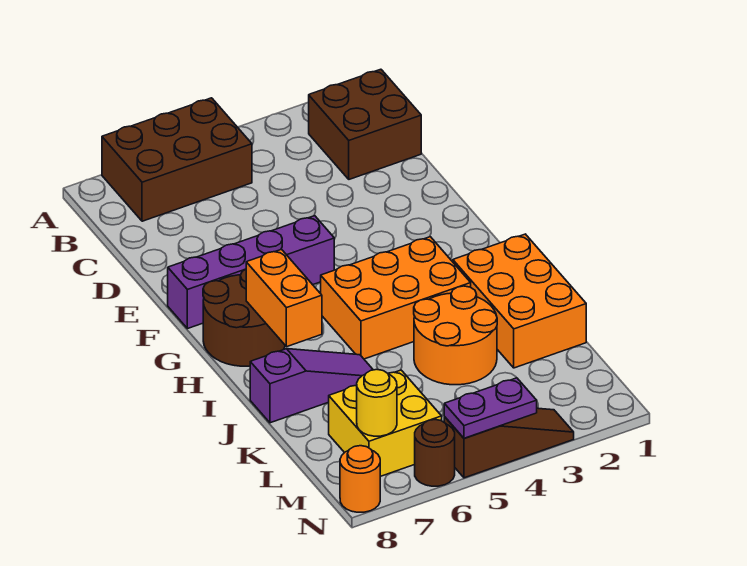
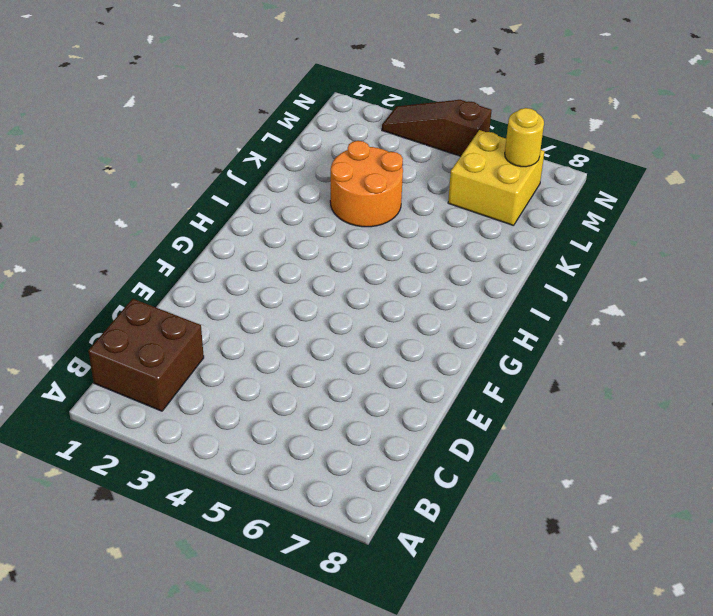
none -> brown 2x3 brick [102,98,252,221]
none -> purple 1x4 brick [168,216,334,329]
none -> brown 2x2 round brick [203,269,285,366]

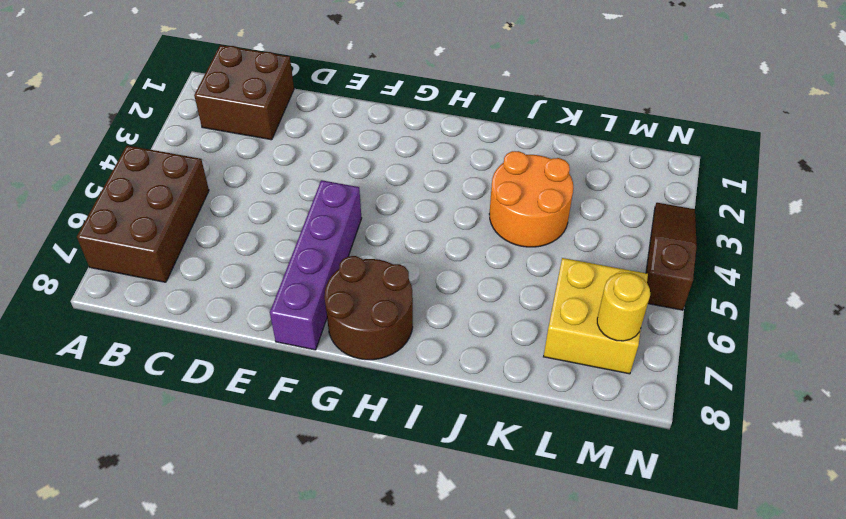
none -> orange 2x3 brick [321,237,471,359]
none -> orange 2x3 brick [453,234,586,368]
none -> purple 1x3 slope [250,349,373,423]

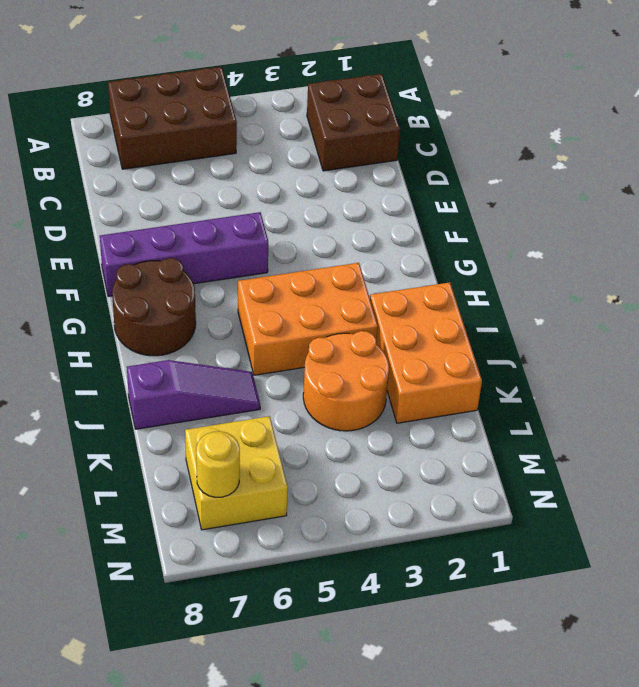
none -> brown 1x3 slope [444,408,574,478]
none -> brown 1x1 round brick [415,420,455,486]
none -> orange 1x1 round brick [340,446,380,512]

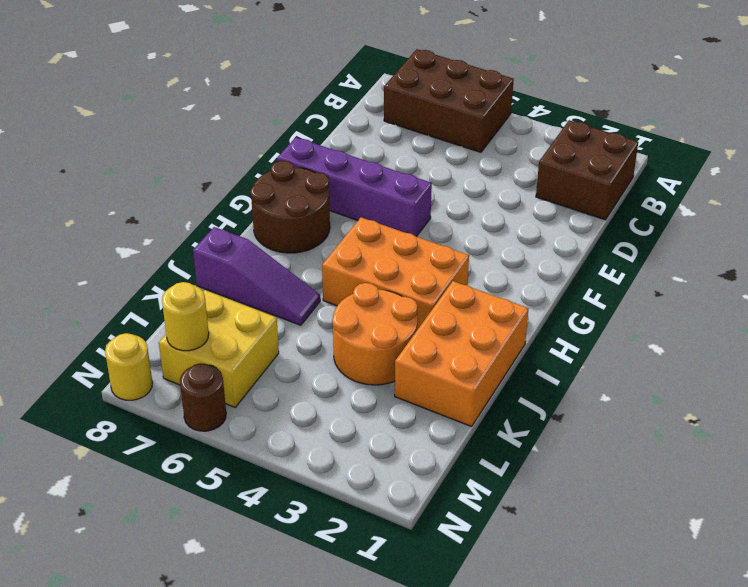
yellow 1x1 round brick [105,333,152,400] -> orange 1x1 round brick [340,446,380,512]
none -> brown 1x3 slope [444,408,574,478]
none -> orange 1x2 brick [246,249,322,347]
none -> purple 1x2 plate [444,378,537,438]

